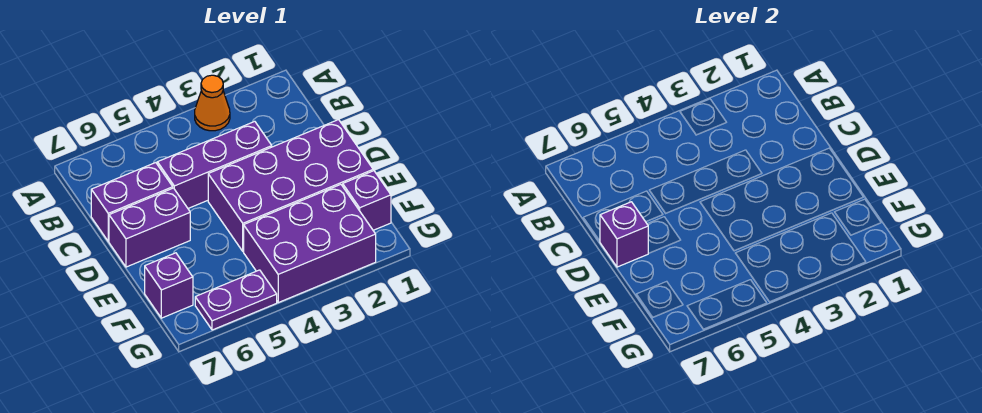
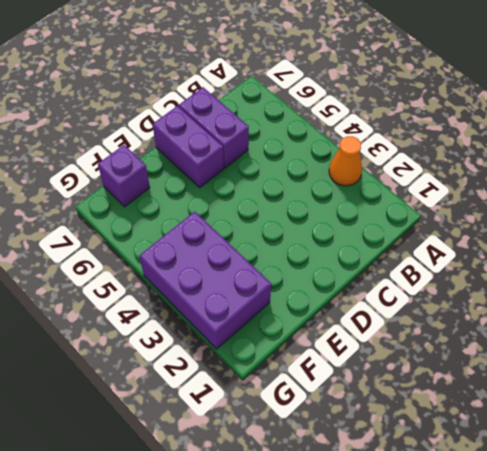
none -> purple 1x3 brick [157,121,272,208]
none -> purple 2x4 brick [208,120,373,251]

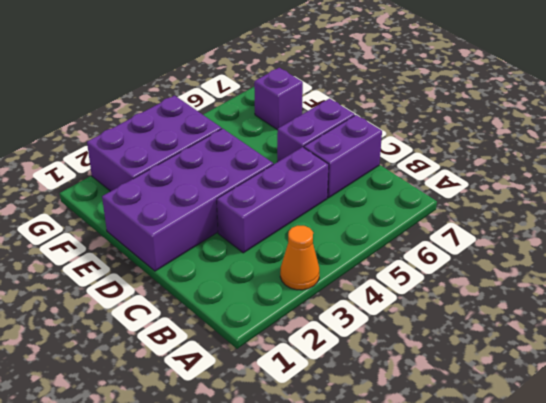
none -> purple 1x1 brick [343,171,391,230]
none -> purple 1x2 plate [195,270,277,330]

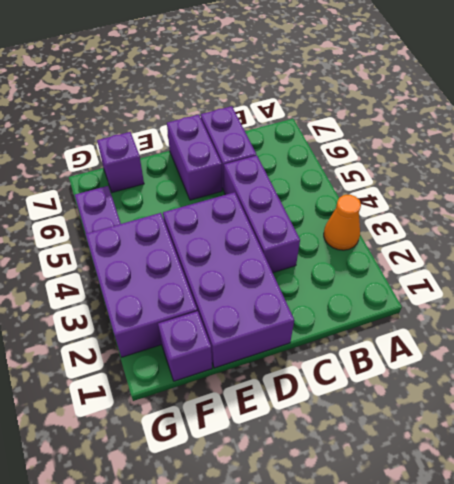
none -> purple 1x1 brick [600,202,648,267]

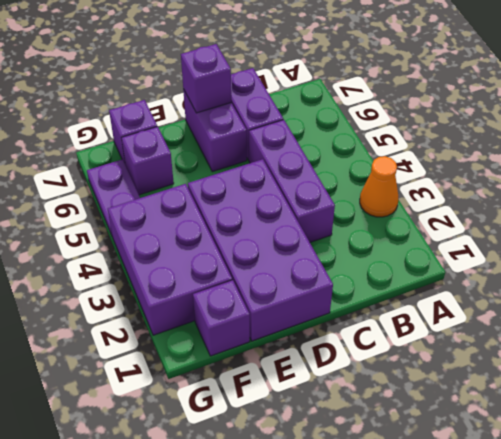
purple 1x1 brick [122,127,174,195] -> none

